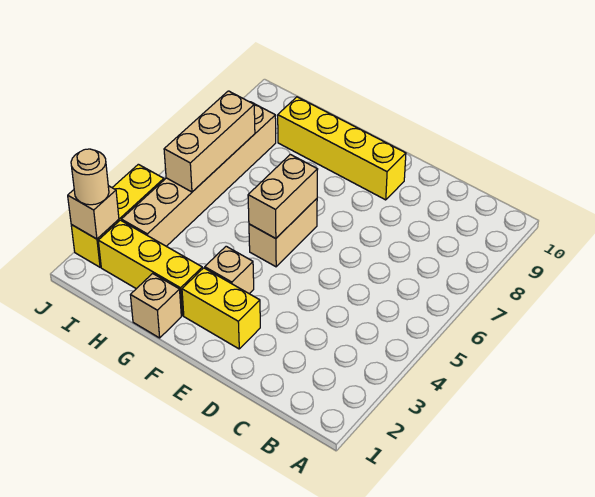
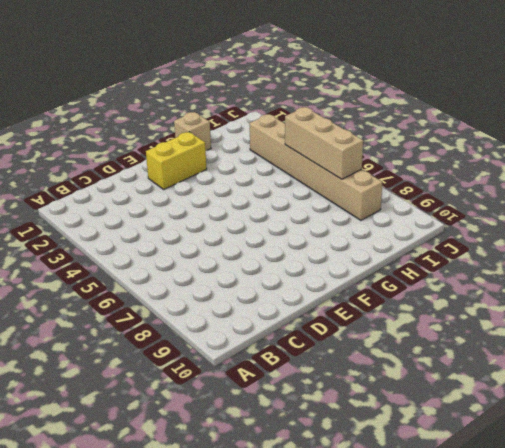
none -> yellow 1x4 brick [278,97,406,200]
none -> tan 1x1 brick [205,246,254,294]
none -> tan 1x2 brick [249,199,317,267]

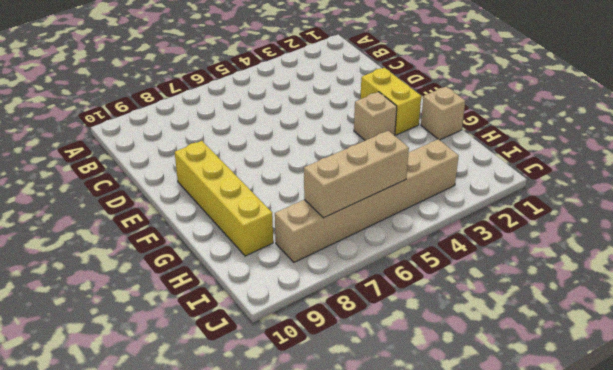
none -> tan 1x2 brick [249,199,317,267]
none -> yellow 1x3 brick [98,220,202,316]
none -> yellow 1x3 brick [71,164,164,267]

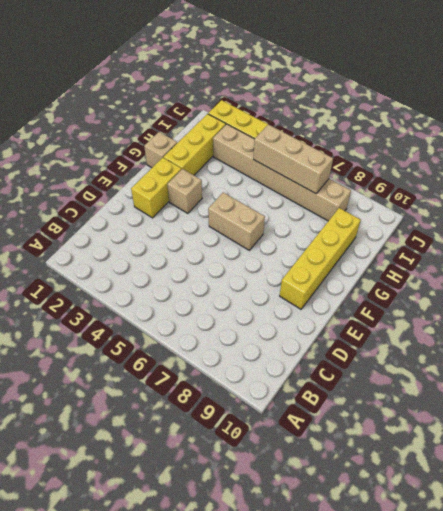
none -> tan 1x2 brick [248,154,318,239]
none -> tan 1x1 brick [68,186,119,239]
none -> tan 1x1 round brick [71,149,109,205]

